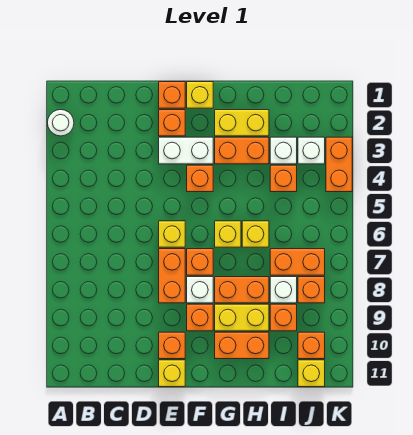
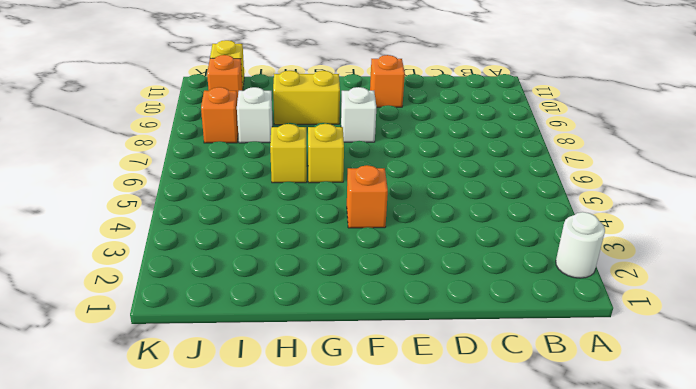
none -> orange 1x1 brick [159,82,185,108]
none -> orange 1x1 brick [159,110,185,136]
none -> white 1x2 brick [159,137,213,164]
none -> yellow 1x1 brick [159,221,185,247]

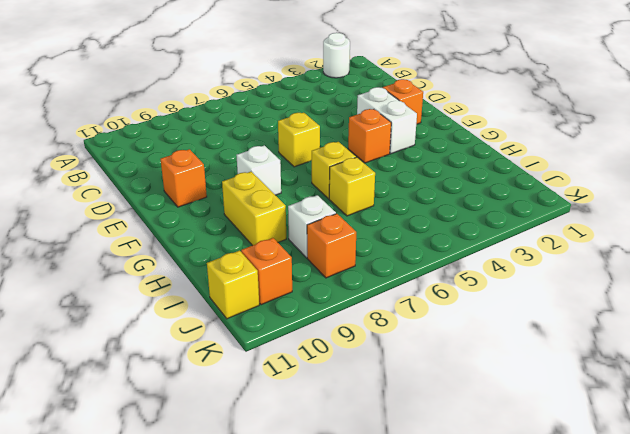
none -> orange 1x1 brick [159,82,185,108]
none -> orange 1x2 brick [159,249,185,303]
none -> yellow 1x1 brick [159,360,185,387]
none -> yellow 1x1 brick [187,82,213,108]

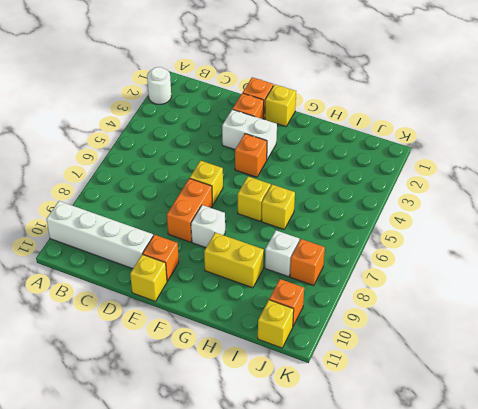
white 1x4 brick [46,201,153,269] -> none
none -> orange 1x1 brick [187,249,213,275]
none -> orange 1x1 brick [187,304,213,331]
none -> yellow 1x2 brick [215,110,269,136]
none -> orange 1x2 brick [215,137,269,164]

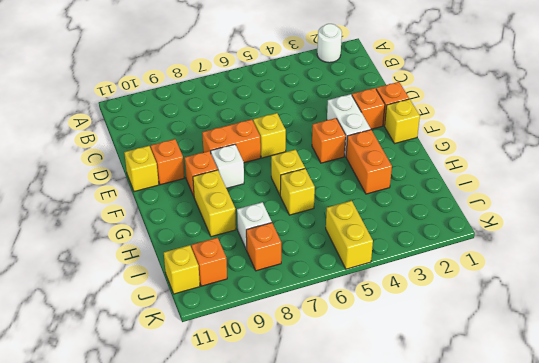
yellow 1x2 brick [326,201,373,269] -> yellow 1x2 brick moved to [215,110,269,136]
none -> orange 1x1 brick [187,249,213,275]
none -> orange 1x2 brick [215,277,269,303]
none -> orange 1x2 brick [215,332,269,359]
none -> white 1x1 brick [270,137,297,164]

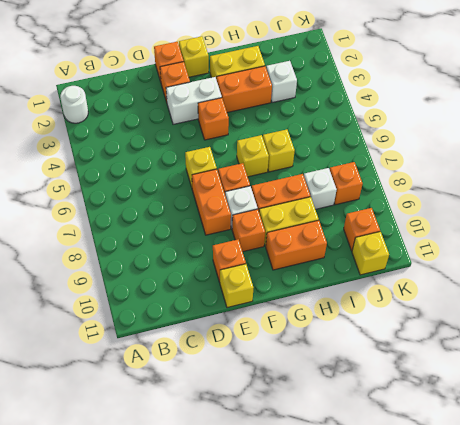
none -> orange 1x1 brick [270,165,297,192]
none -> orange 1x2 brick [270,249,325,275]
none -> orange 1x1 brick [270,304,297,331]
none -> white 1x1 brick [298,137,325,164]

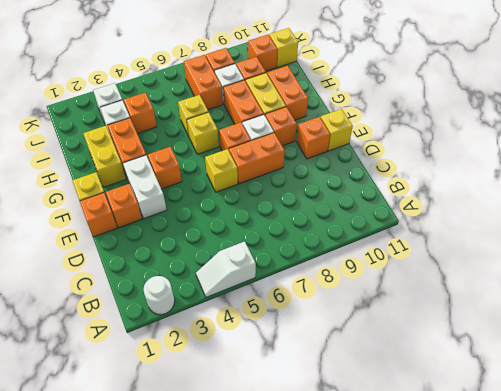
white 1x2 slope [196,242,256,297] -> none
none -> orange 1x2 brick [326,137,352,192]

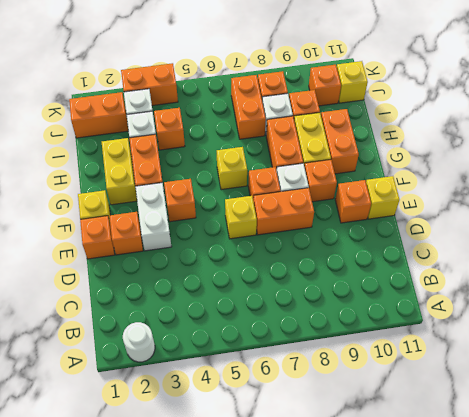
orange 1x2 brick [69,92,128,138] -> none
none -> yellow 1x1 brick [242,221,269,247]

